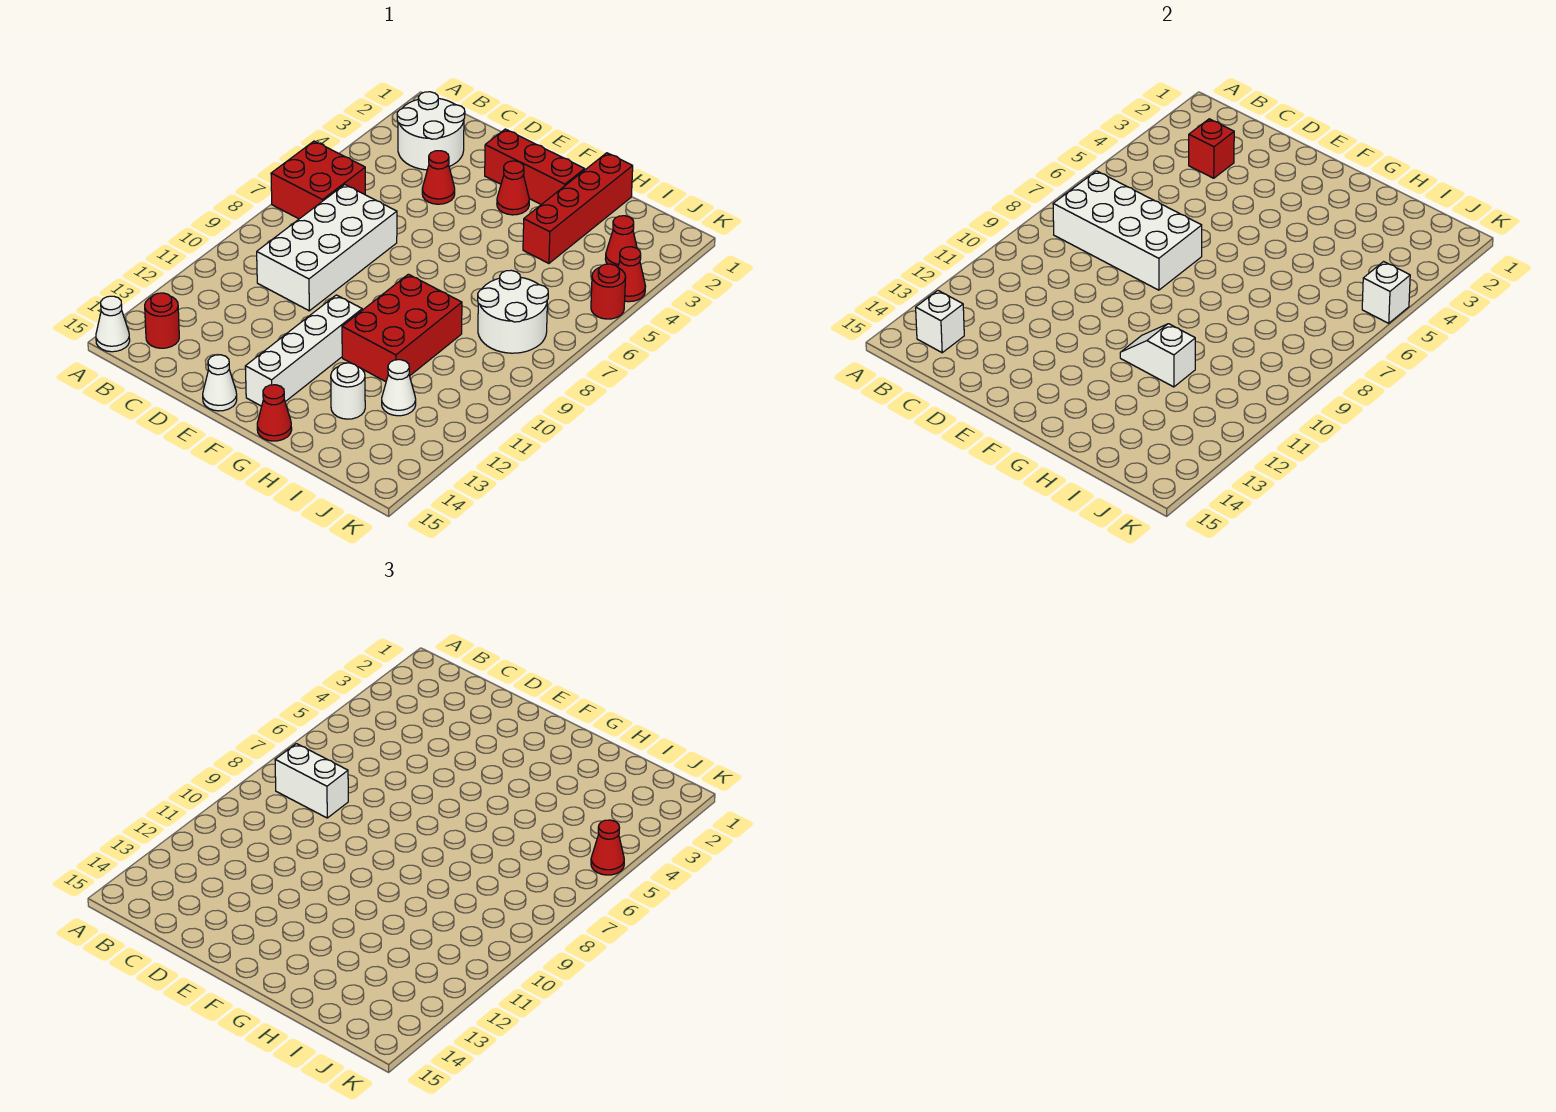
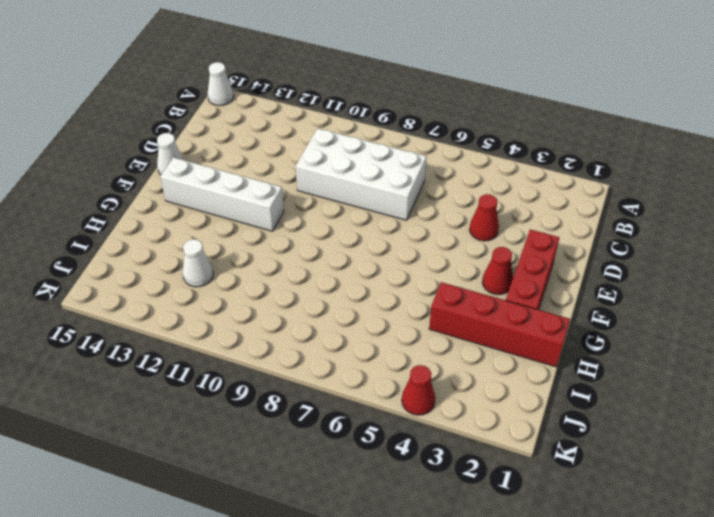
none -> red 2x2 brick [271,141,365,219]
none -> white 2x2 round brick [397,92,465,170]
none -> red 1x1 round brick [145,293,179,348]

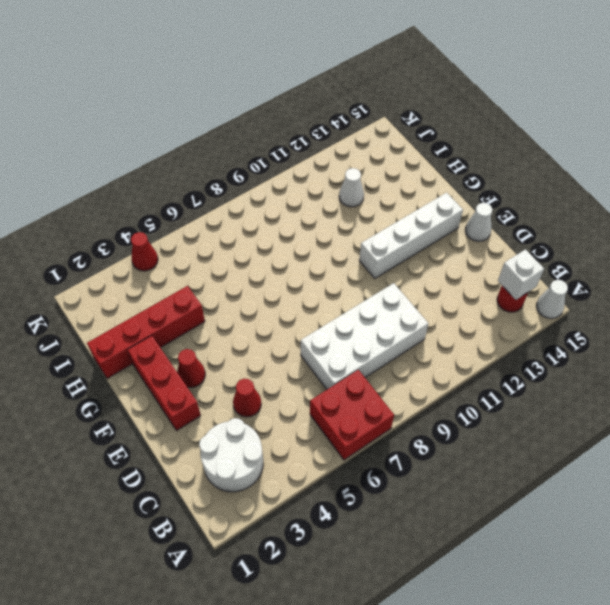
none -> red 2x3 brick [342,274,462,382]
none -> red 1x1 cone [257,385,292,441]
none -> white 1x1 round brick [331,363,365,419]

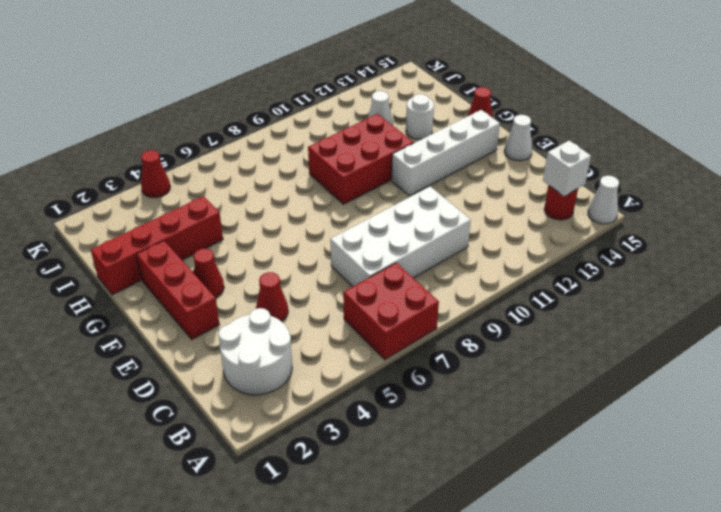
none -> white 2x2 round brick [478,270,548,353]
none -> red 1x1 cone [605,216,637,267]
none -> red 1x1 round brick [591,264,626,319]

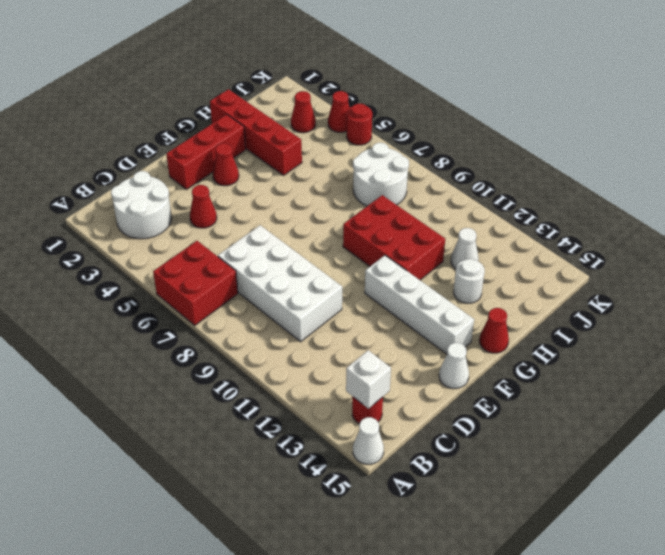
none -> white 2x4 brick [1053,171,1202,290]
none -> red 1x1 brick [1189,119,1234,178]
none -> white 1x2 slope [1120,324,1195,387]

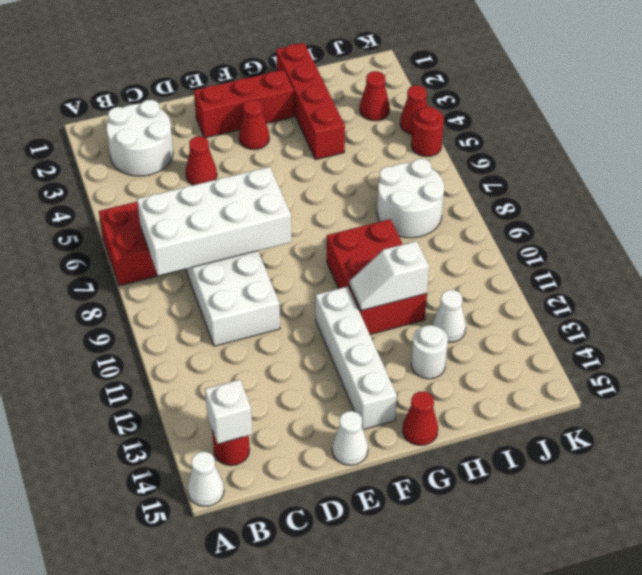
none -> red 1x1 brick [1189,119,1234,178]
none -> white 1x1 brick [1362,262,1410,323]
none -> white 1x2 brick [275,744,348,818]

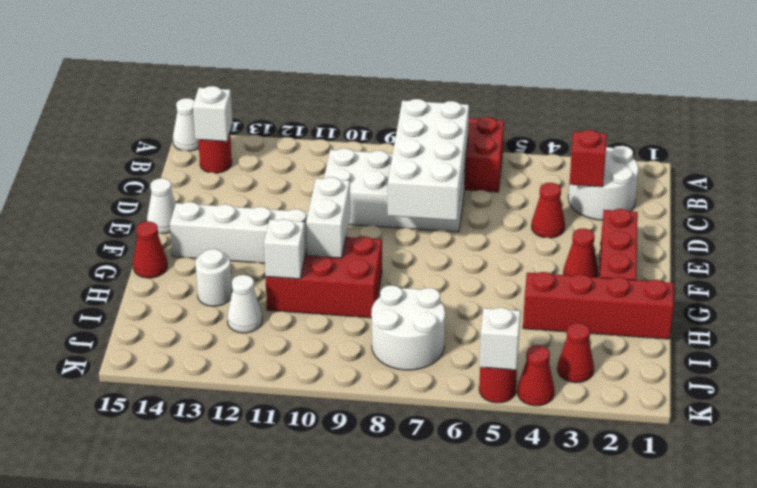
white 1x2 brick [306,177,350,258] -> white 1x2 brick moved to [275,744,348,818]
none -> red 1x1 cone [591,820,624,875]

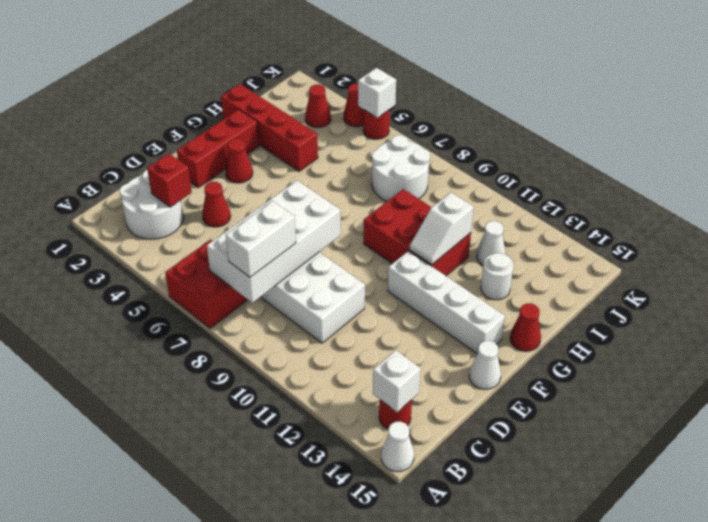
none -> red 1x1 cone [591,820,624,875]

